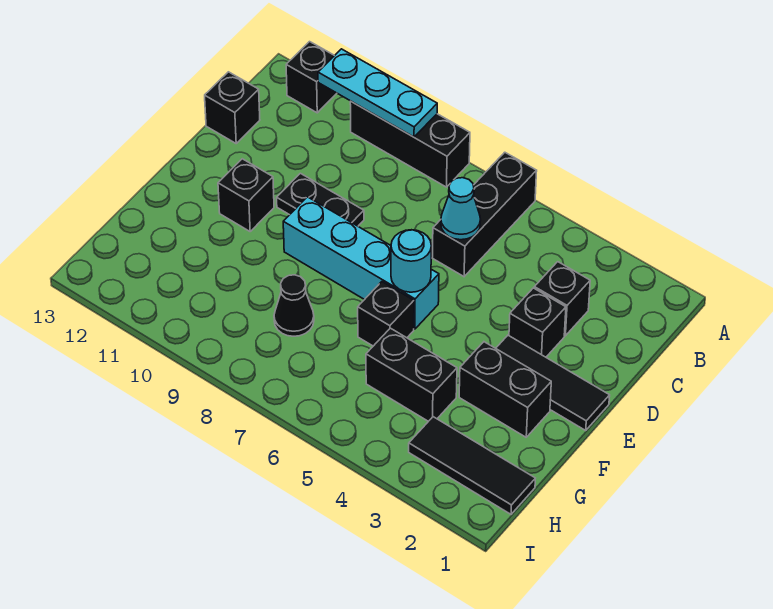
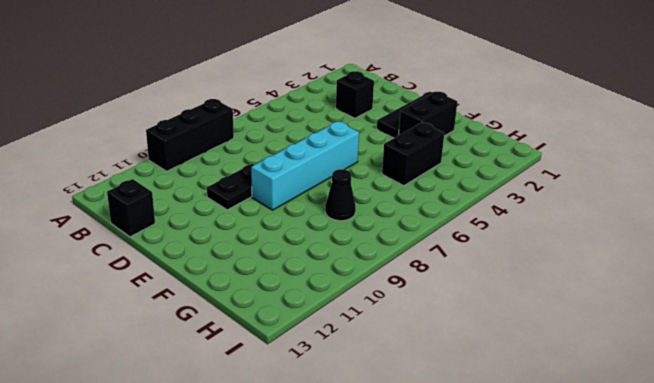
none -> black 1x3 brick [433,152,537,276]
none -> black 1x1 brick [286,42,337,113]
none -> black 1x1 brick [509,288,566,357]

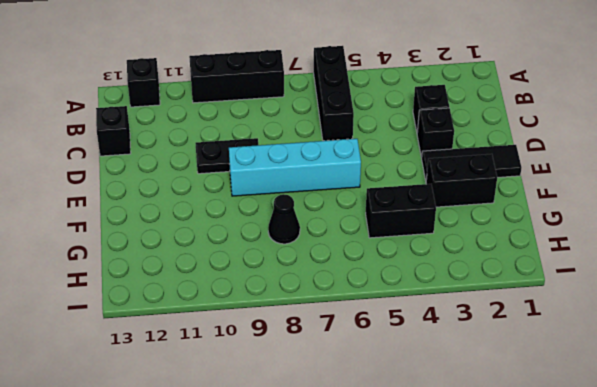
none -> black 1x1 brick [218,159,274,231]
none -> black 1x1 brick [358,282,414,346]
none -> black 1x3 tile [409,417,535,514]

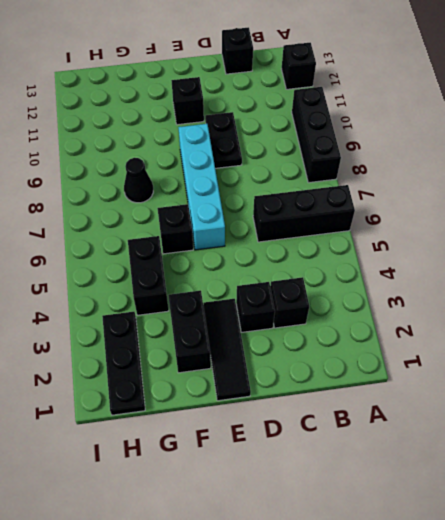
black 1x3 plate [102,312,145,415] -> black 1x3 tile [409,417,535,514]
none -> cyan 1x3 plate [318,49,437,137]
none -> cyan 1x1 cone [441,178,481,240]
none -> cyan 1x1 round brick [391,230,431,292]

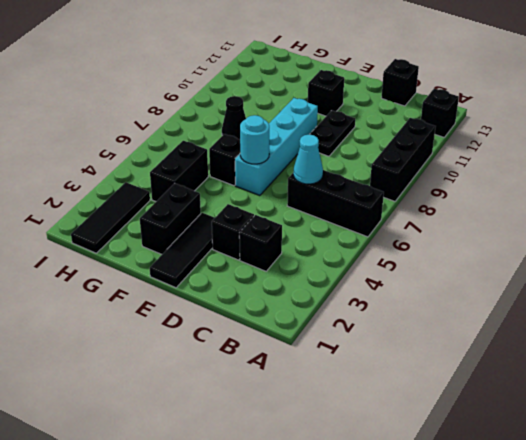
none -> cyan 1x3 plate [318,49,437,137]

